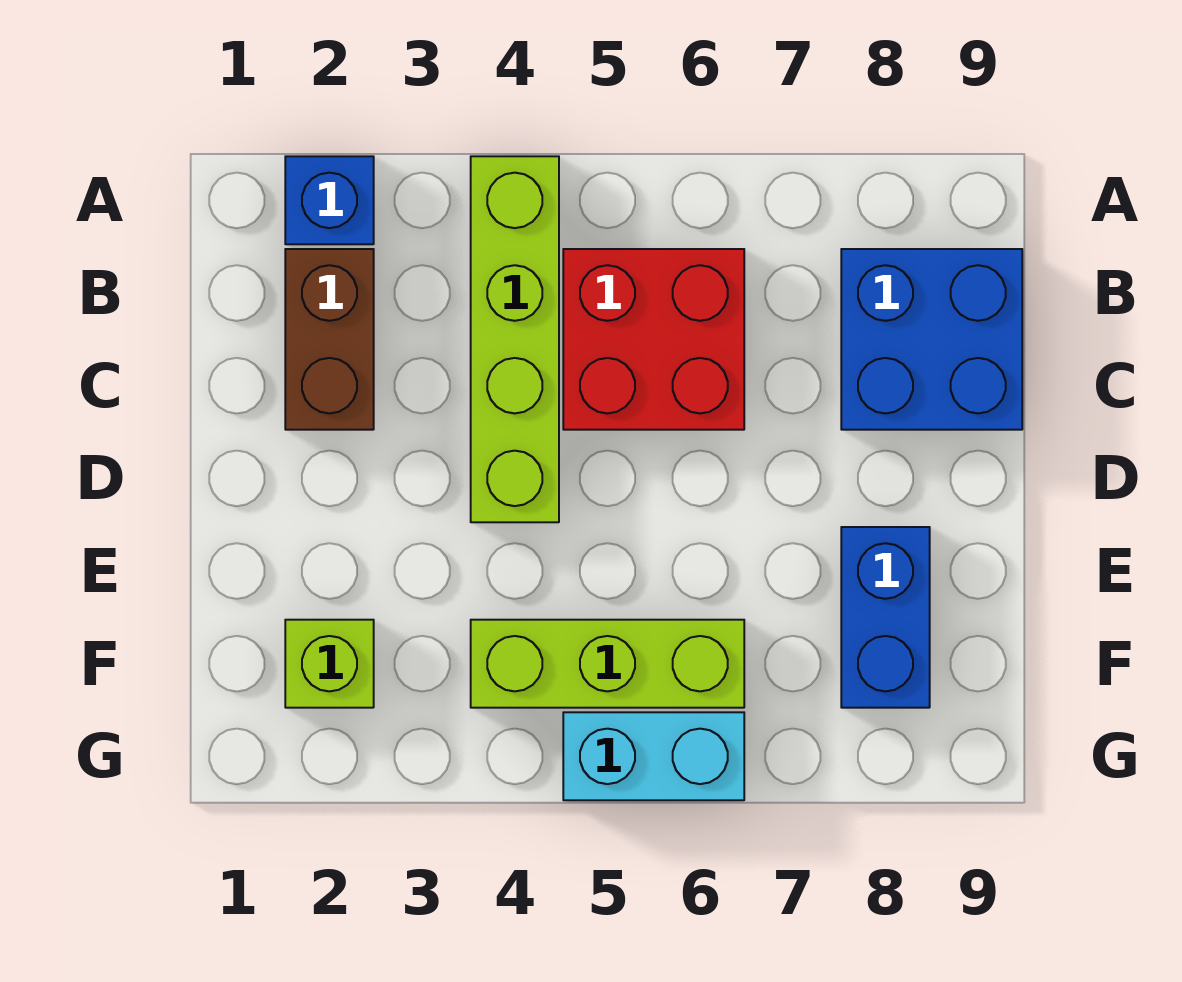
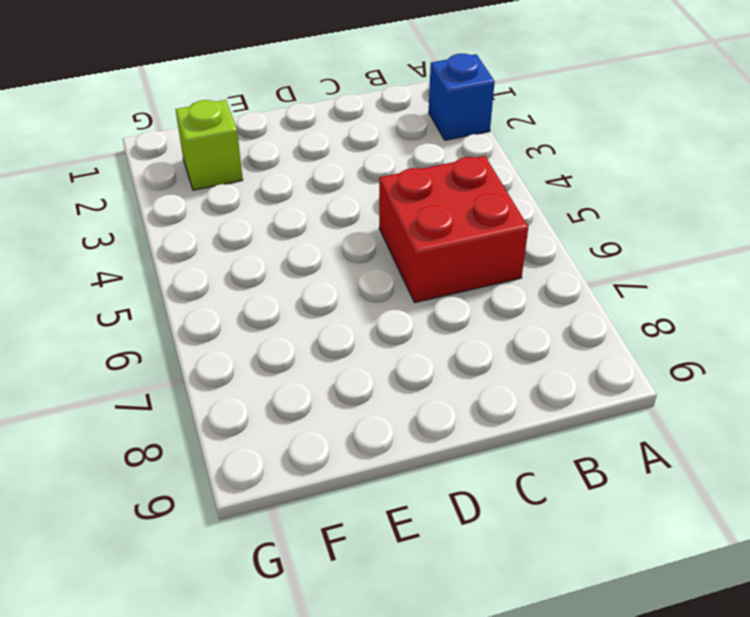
none -> lime 1x4 brick [471,156,559,522]
none -> brown 1x2 brick [285,249,374,430]

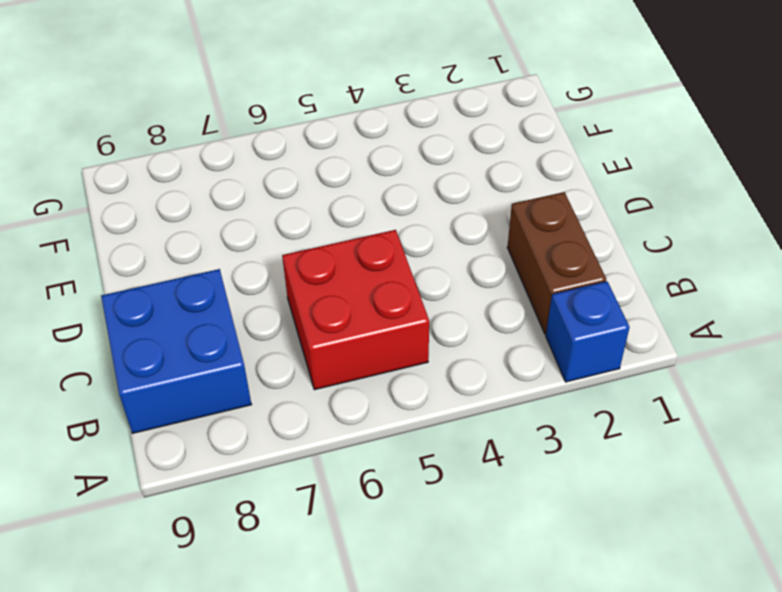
none -> lime 1x4 brick [471,156,559,522]
none -> blue 1x2 brick [841,527,930,708]

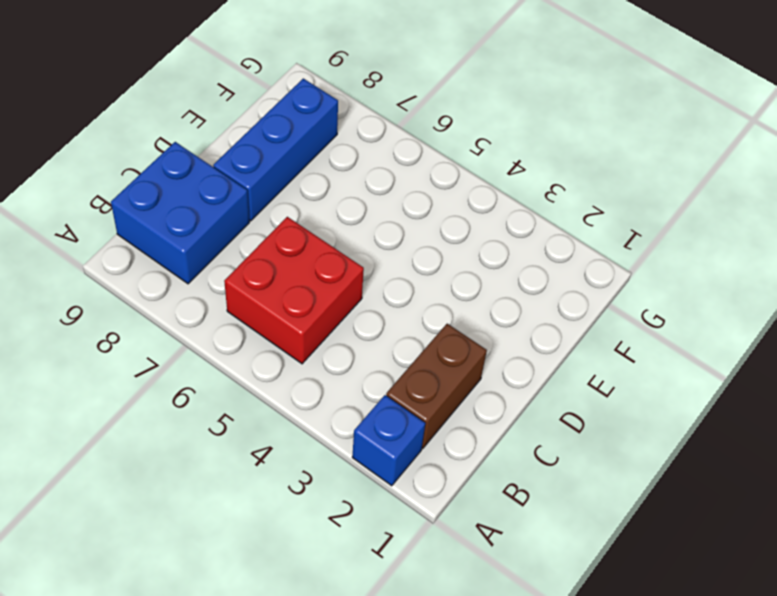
blue 1x3 brick [213,79,338,221] -> blue 1x2 brick [841,527,930,708]
none -> lime 1x4 brick [471,156,559,522]
none -> lime 1x1 brick [285,620,374,708]

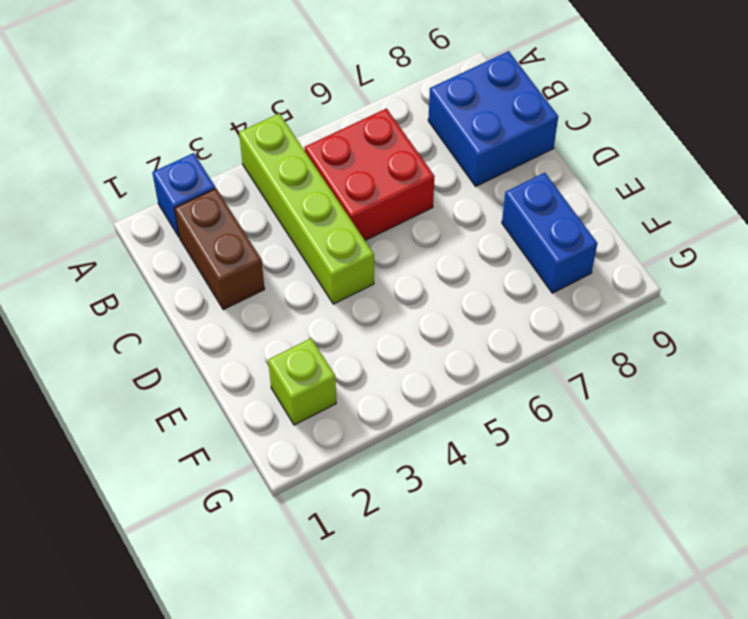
none -> lime 1x3 brick [471,620,744,708]
none -> cyan 1x2 brick [563,712,744,800]

